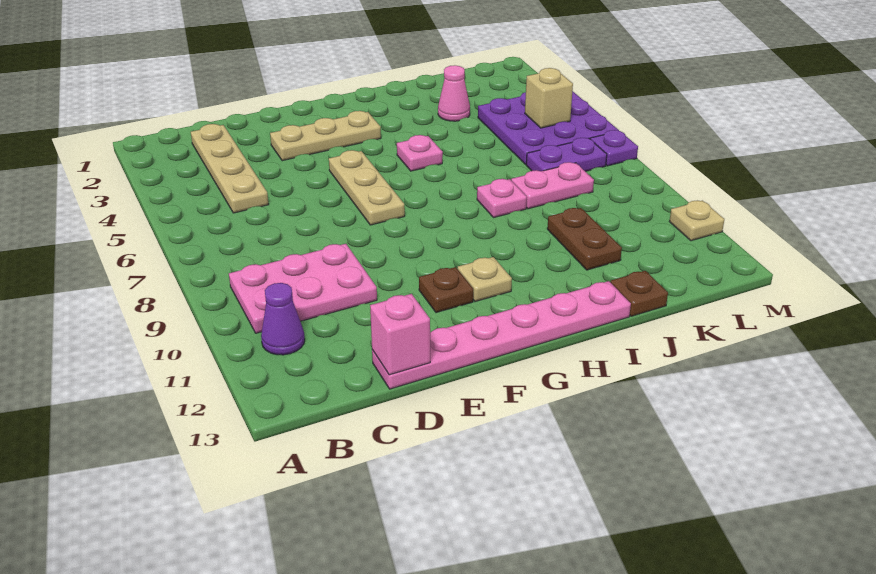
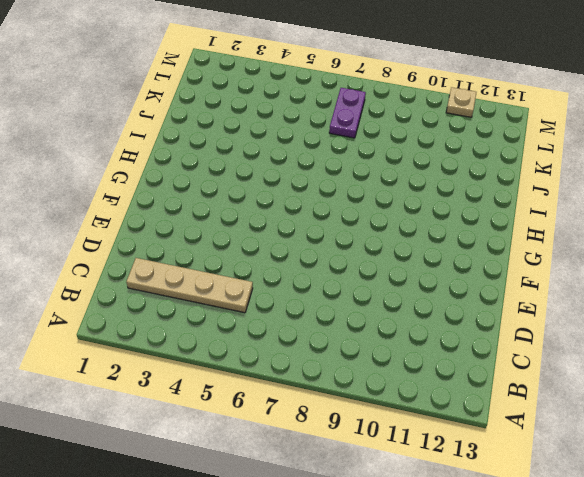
none -> pink 2x3 plate [229,244,377,333]
none -> purple 1x1 cone [261,283,305,355]
none -> pink 1x6 plate [372,281,631,389]

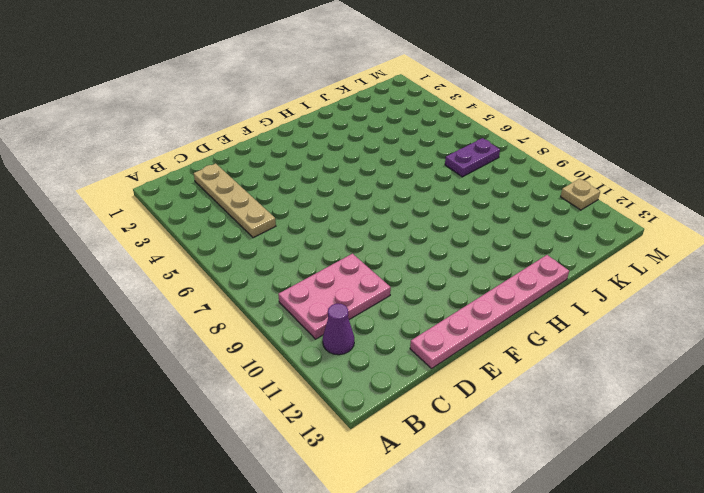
none -> tan 1x3 plate [270,111,381,161]
none -> tan 1x3 plate [329,150,405,225]
none -> brown 1x1 plate [419,267,473,313]

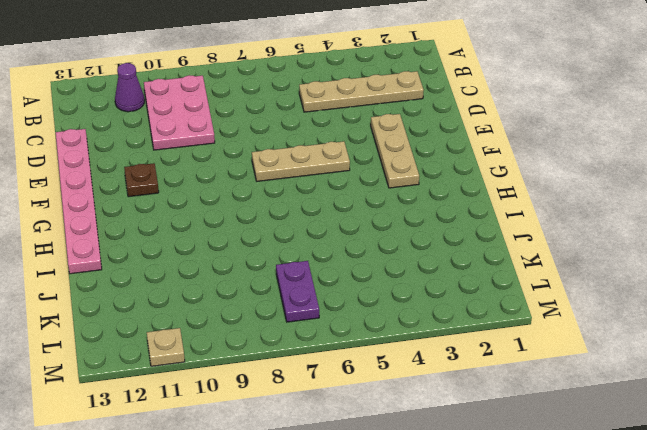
none -> tan 1x1 plate [457,257,512,302]
none -> pink 1x1 plate [397,135,443,171]
none -> pink 1x1 plate [477,179,527,218]

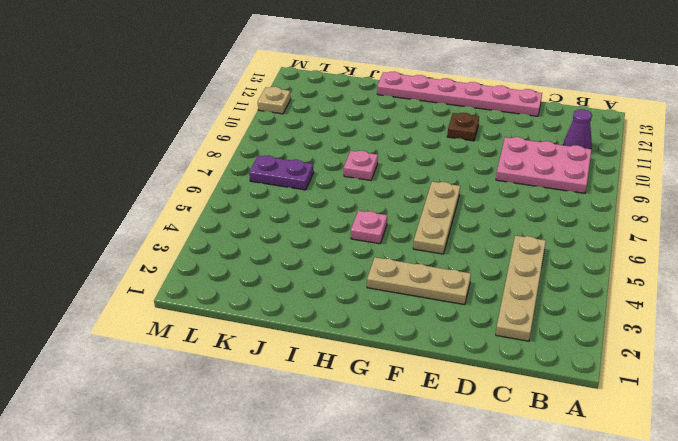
none -> tan 1x1 plate [457,257,512,302]
none -> pink 1x1 cone [438,65,470,121]
none -> pink 1x2 plate [511,162,594,209]

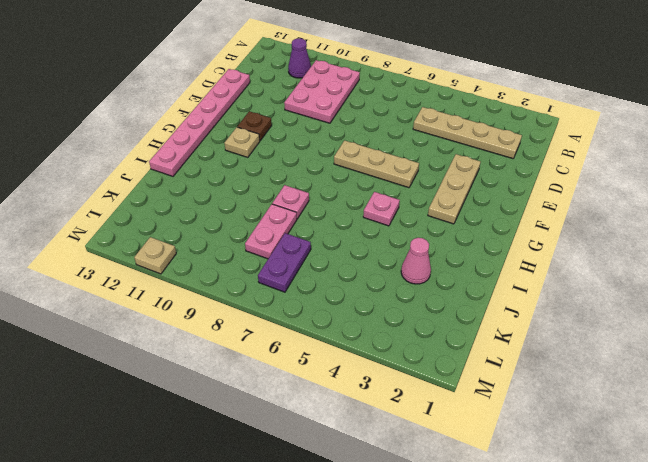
none -> brown 1x2 plate [547,208,622,270]
none -> brown 1x1 plate [611,271,668,316]
none -> purple 3x3 plate [478,91,619,164]

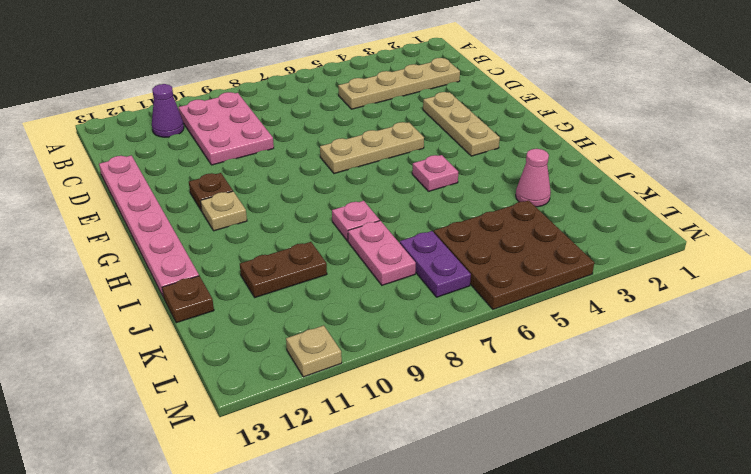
brown 3x3 plate [434,200,594,309] -> purple 3x3 plate [478,91,619,164]
none -> purple 1x1 plate [590,130,638,166]
none -> pink 1x1 brick [370,294,430,375]
none -> tan 1x1 brick [525,68,573,128]

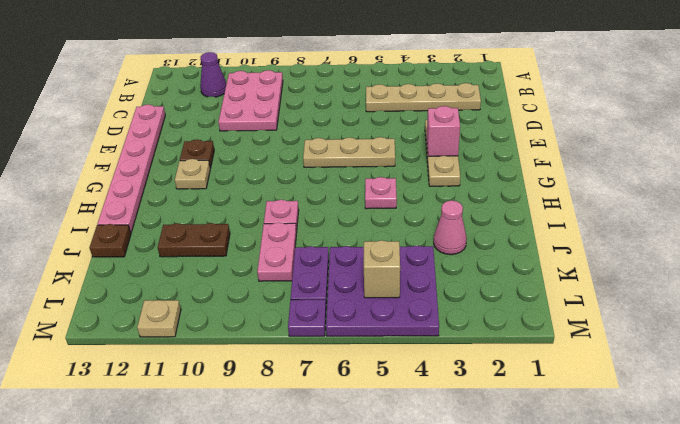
pink 1x1 brick [427,106,460,156] -> pink 1x1 brick moved to [370,294,430,375]

